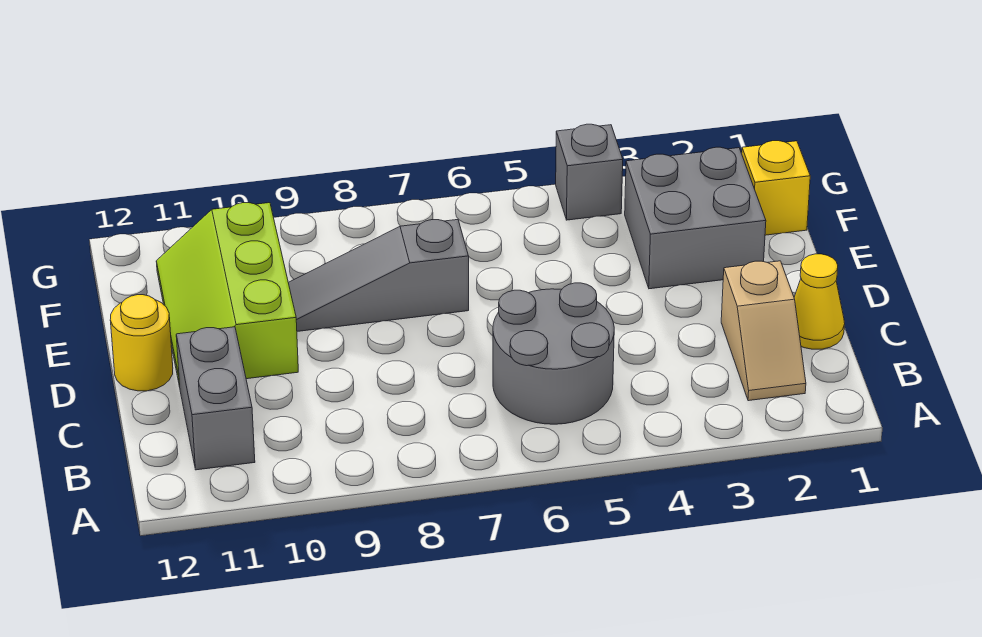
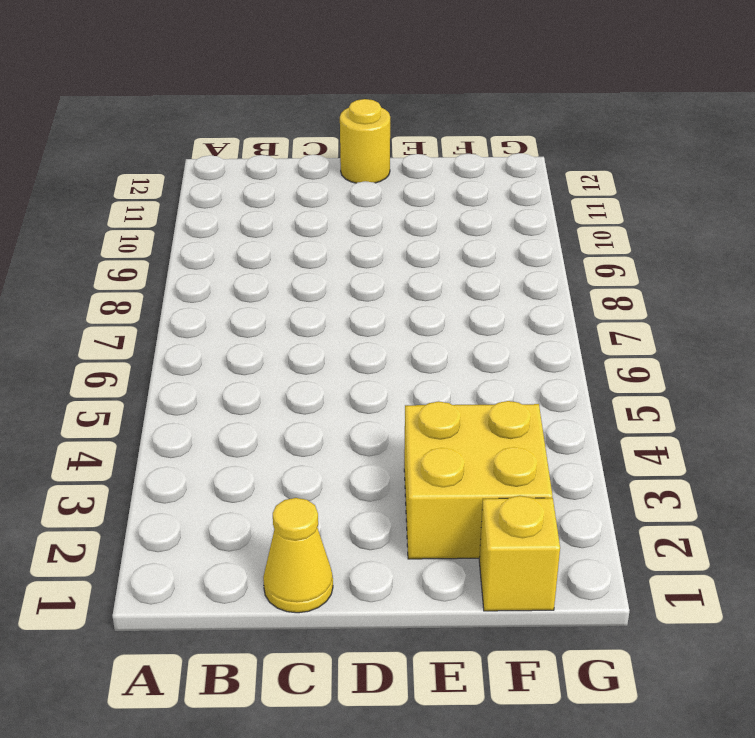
yellow 2x2 brick [404,401,552,559] -> grey 2x2 brick [625,147,766,289]
none -> tan 1x2 slope [721,261,806,401]
none -> grey 2x2 round brick [493,283,614,424]

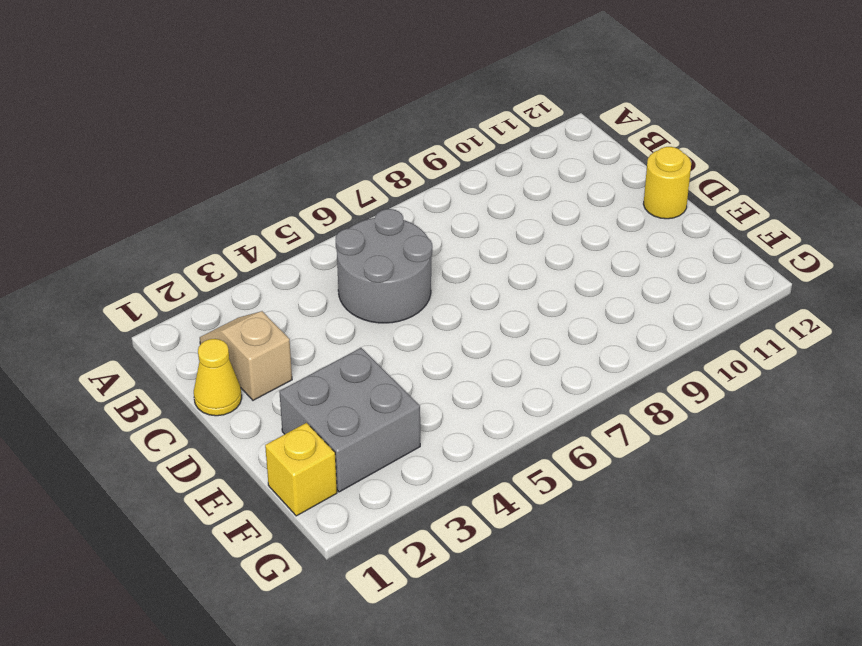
none -> grey 1x2 brick [176,327,255,470]
none -> lime 2x3 slope [156,203,298,387]

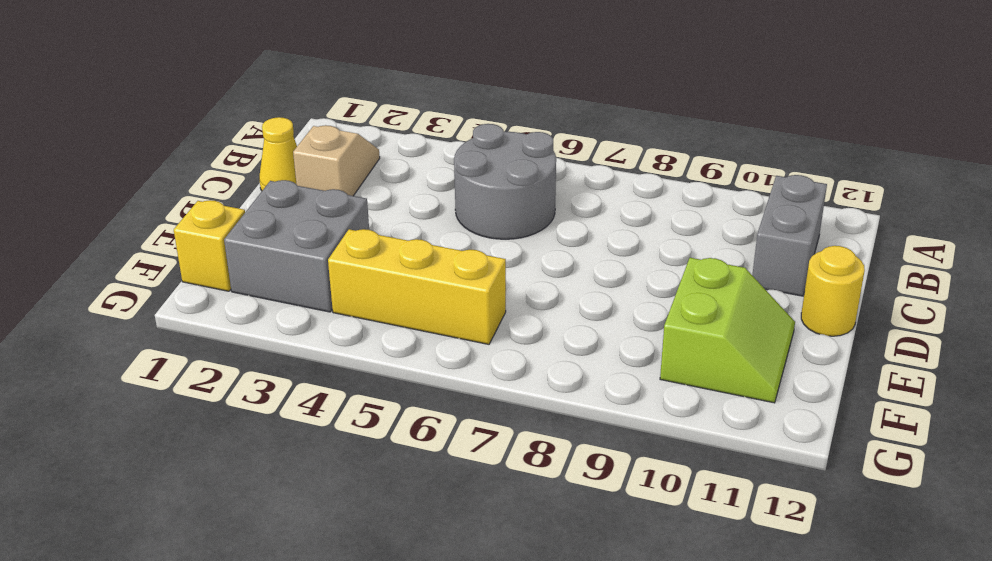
lime 2x2 slope [660,258,795,403] -> lime 2x3 slope [156,203,298,387]
yellow 1x3 brick [328,229,506,344] -> none
none -> grey 1x3 slope [288,220,469,331]
none -> grey 1x1 brick [556,124,623,220]

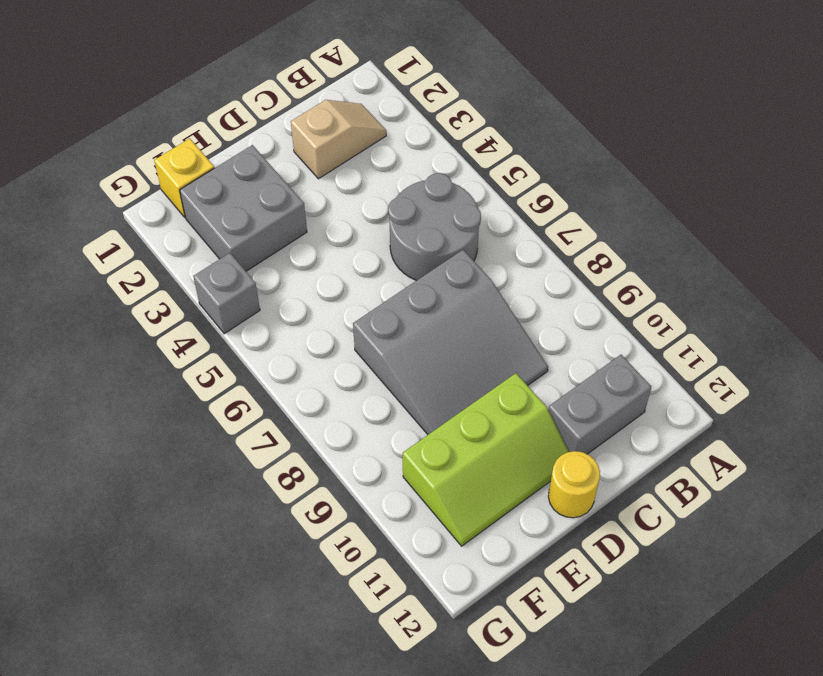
grey 3x3 slope [353,250,548,434] -> grey 1x3 slope [288,220,469,331]
none -> yellow 1x1 cone [794,254,845,349]

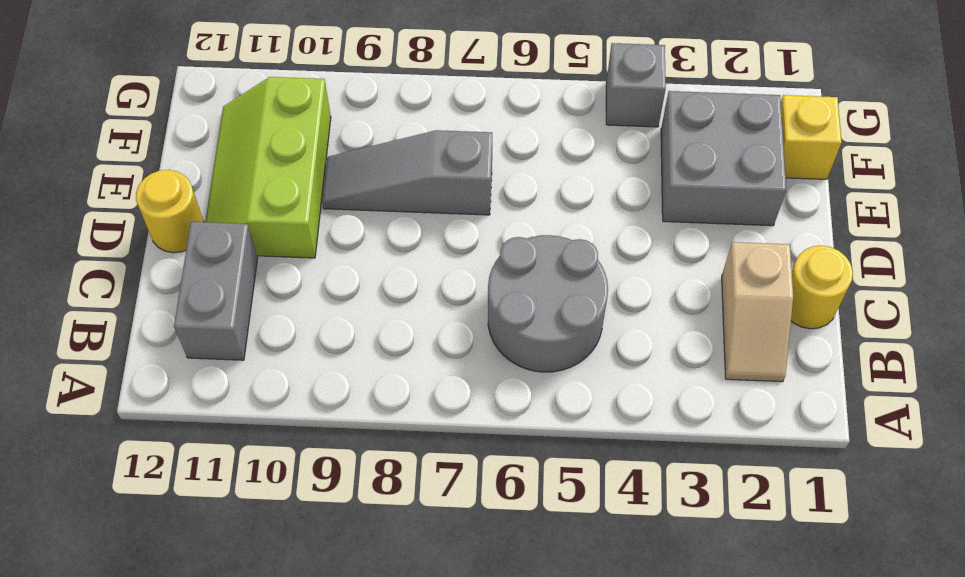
yellow 1x1 round brick [791,246,853,329] -> yellow 1x1 cone [794,254,845,349]

